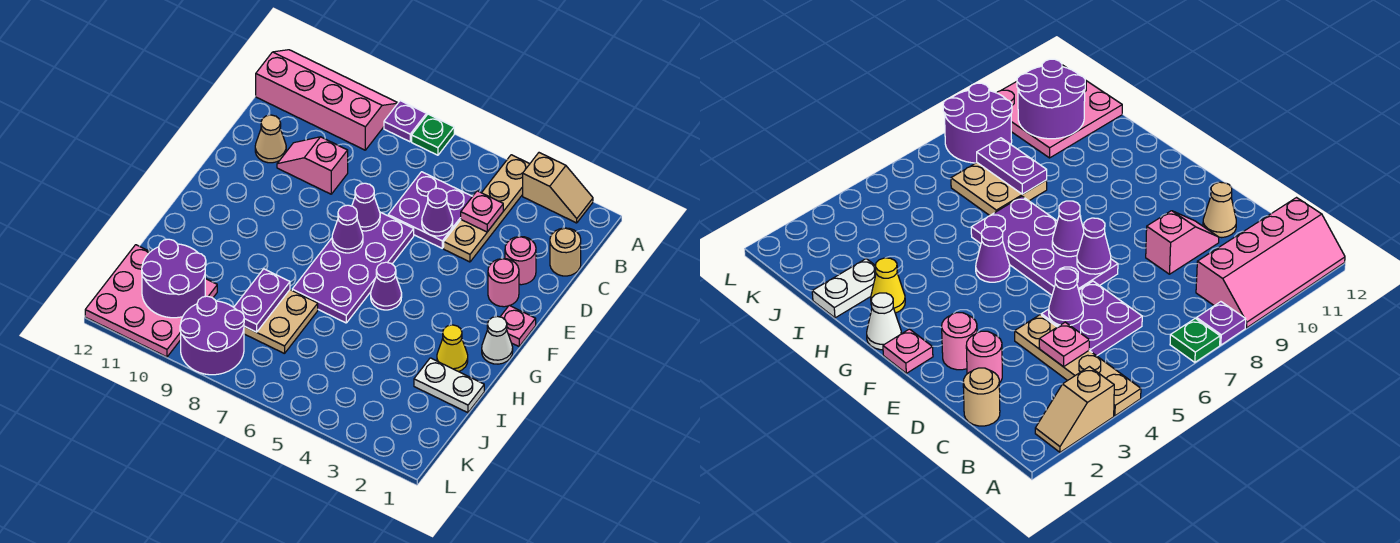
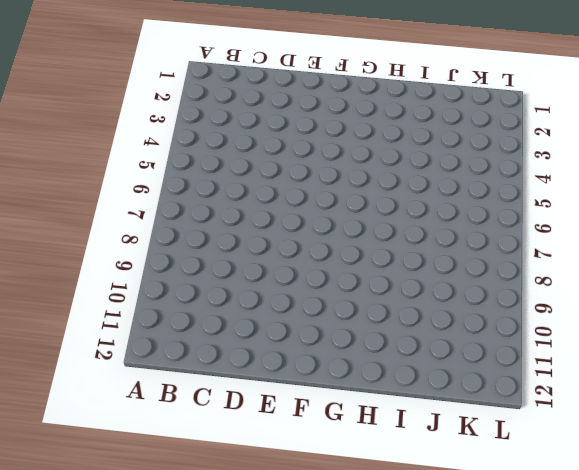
none -> tan 1x2 slope [523,153,593,223]
none -> tan 1x4 plate [444,155,529,262]
none -> green 1x1 plate [412,114,454,155]

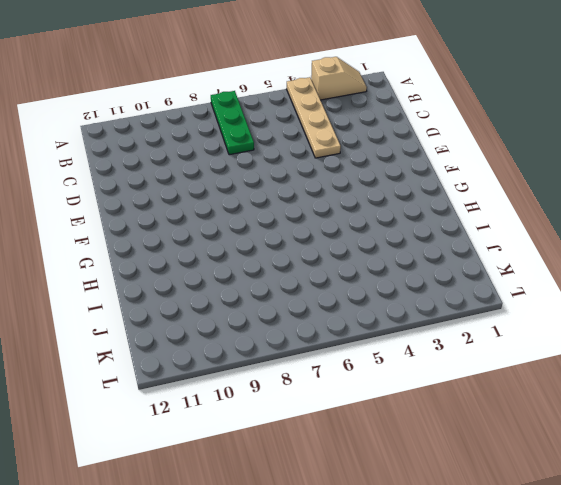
green 1x3 plate [211,91,254,155] -> green 1x1 plate [412,114,454,155]
none -> purple 1x1 plate [384,101,427,142]
none -> pink 2x4 slope [256,50,398,150]
none -> tan 1x1 round brick [550,228,581,276]

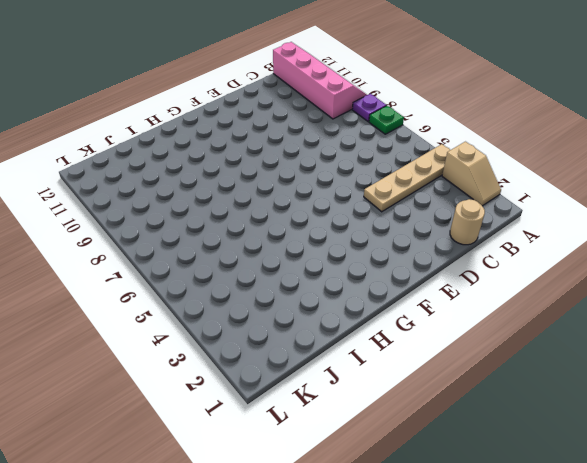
none -> purple 2x2 plate [388,172,472,248]
none -> pink 1x1 round brick [505,237,536,285]
none -> pink 1x2 slope [277,137,348,194]

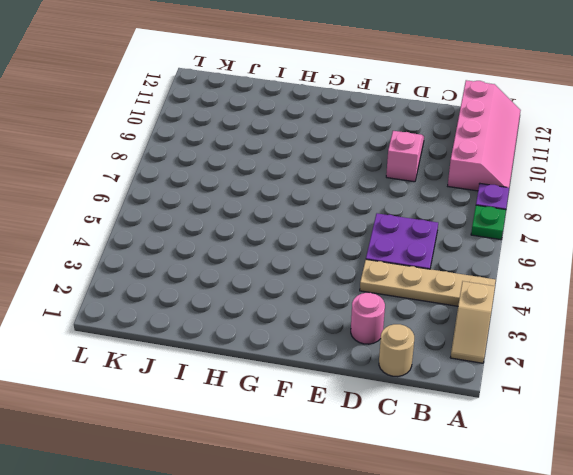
none -> tan 1x1 cone [255,115,286,163]
none -> pink 1x1 round brick [488,259,519,307]
none -> purple 2x4 plate [292,212,414,323]

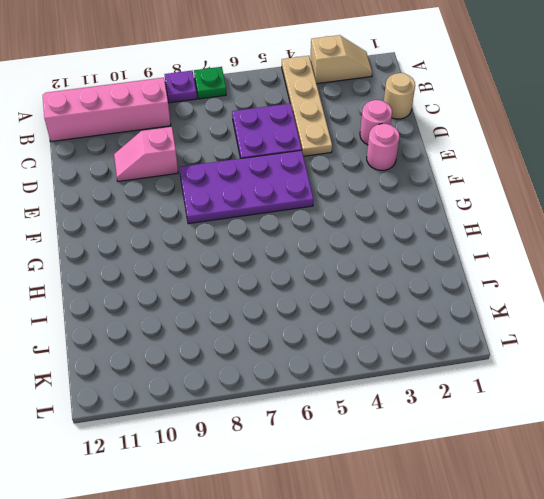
purple 2x4 plate [179,150,313,224] -> purple 2x4 plate turned to [292,212,414,323]
none -> tan 1x1 cone [255,115,286,163]
none -> pink 1x1 plate [500,305,536,346]
none -> white 1x1 cone [482,316,513,364]

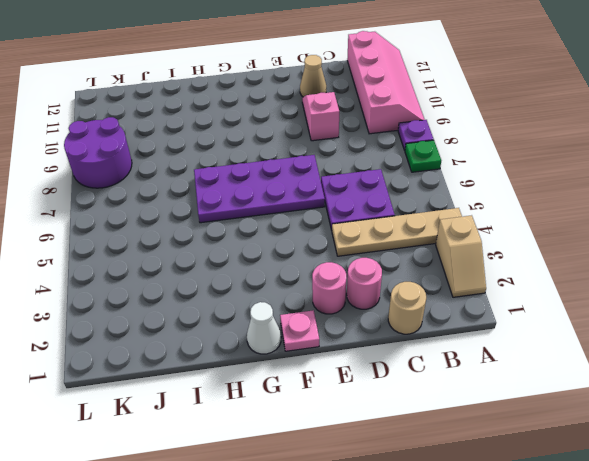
none -> purple 1x1 cone [371,262,402,310]
none -> yellow 1x1 cone [437,325,468,372]
none -> white 1x2 plate [414,358,484,413]

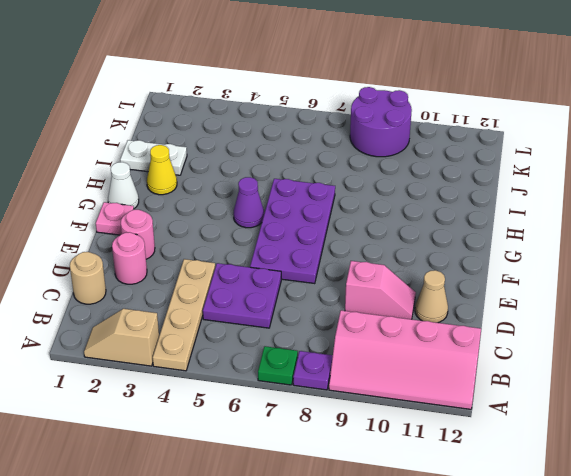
none -> tan 2x2 plate [244,290,318,354]
none -> pink 3x3 plate [85,245,217,357]
none -> pink 1x1 plate [461,191,503,232]

